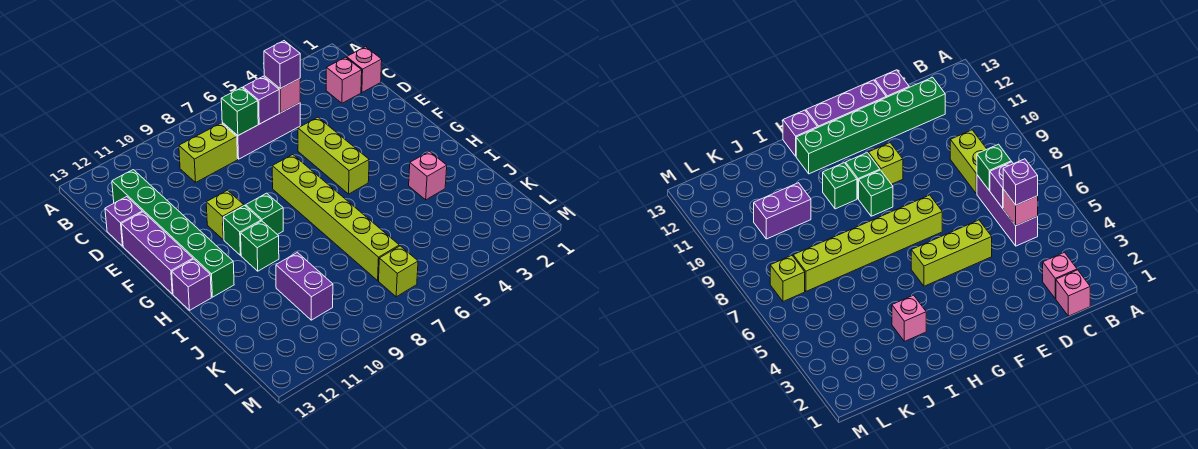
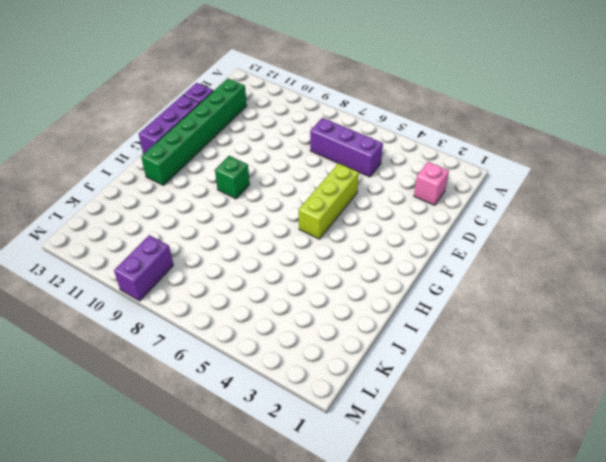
purple 1x2 brick [114,235,173,301] -> purple 1x2 brick moved to [276,252,333,320]
none -> pink 1x1 brick [347,47,382,92]
none -> lime 1x2 brick [179,123,238,182]
none -> lime 1x6 brick [272,155,399,280]

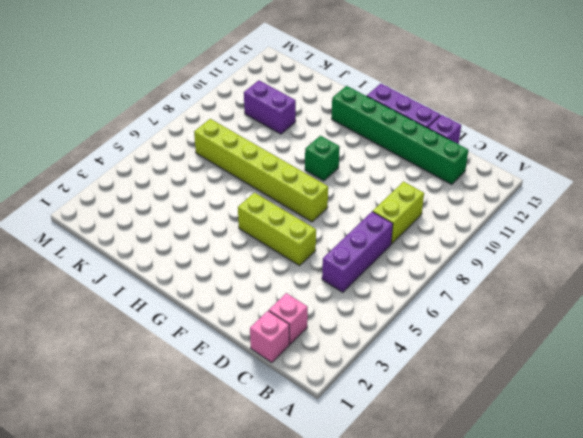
none -> lime 1x1 brick [206,190,244,240]
none -> green 1x1 brick [223,205,261,255]
none -> green 1x1 brick [241,221,279,271]

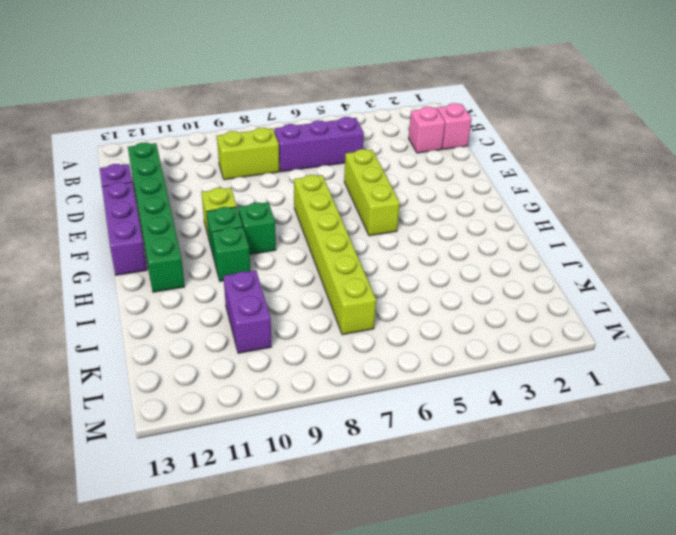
none -> purple 1x1 brick [172,259,211,310]
none -> pink 1x1 brick [409,151,447,200]
none -> lime 1x1 brick [379,246,418,297]

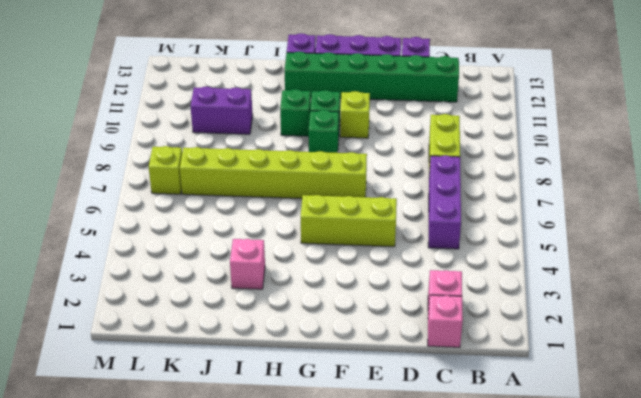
none -> pink 1x1 brick [264,76,300,113]
none -> purple 1x1 brick [243,76,279,124]
none -> green 1x1 brick [221,88,258,135]

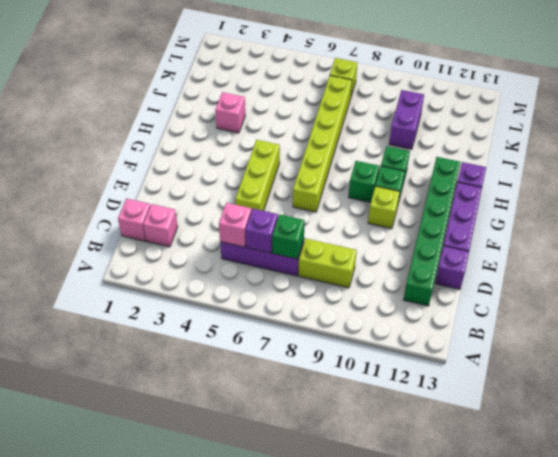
none -> purple 1x1 brick [264,41,300,89]

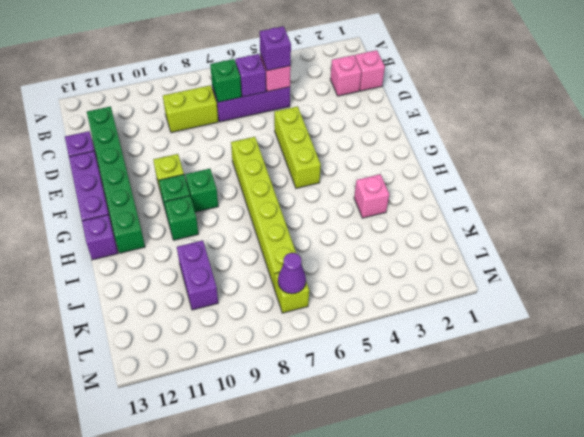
purple 1x1 cone [278,253,306,294] -> none

